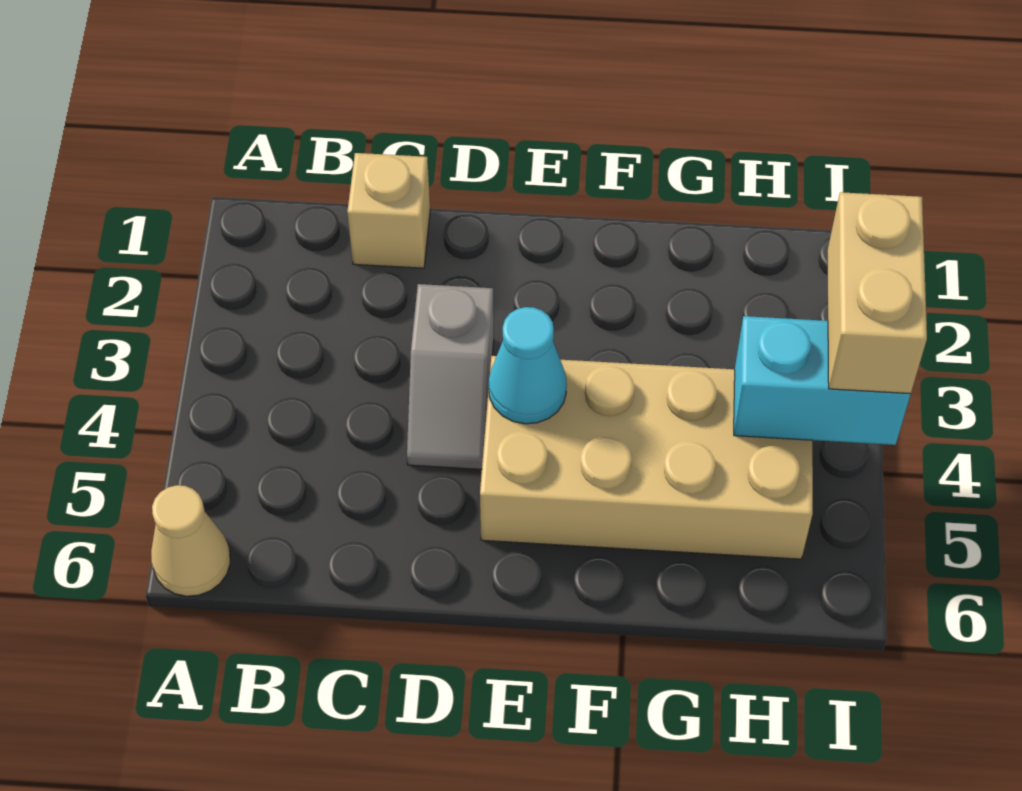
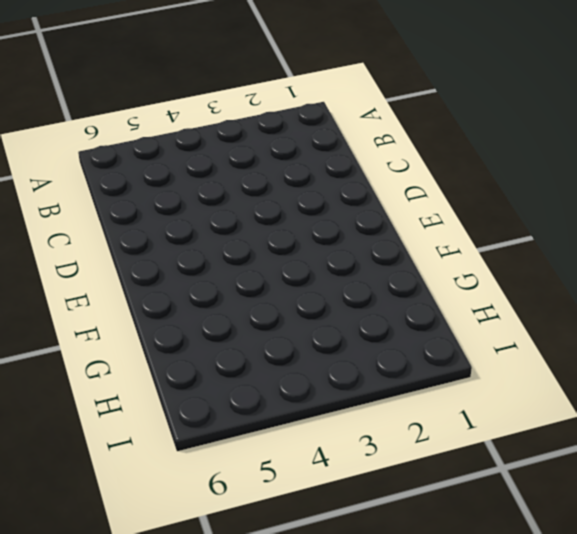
none -> tan 1x1 cone [151,485,230,596]
none -> tan 1x1 brick [347,153,430,268]

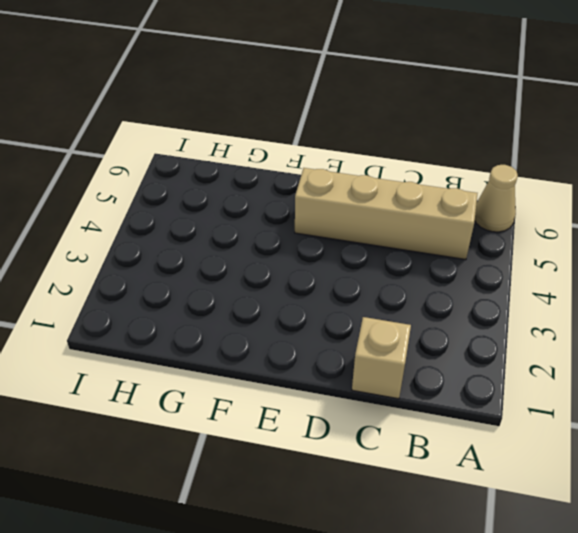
tan 1x4 brick [295,168,477,260] -> tan 2x4 brick [480,356,813,559]
none -> grey 1x2 slope [407,284,494,469]
none -> cyan 1x1 cone [489,307,567,424]

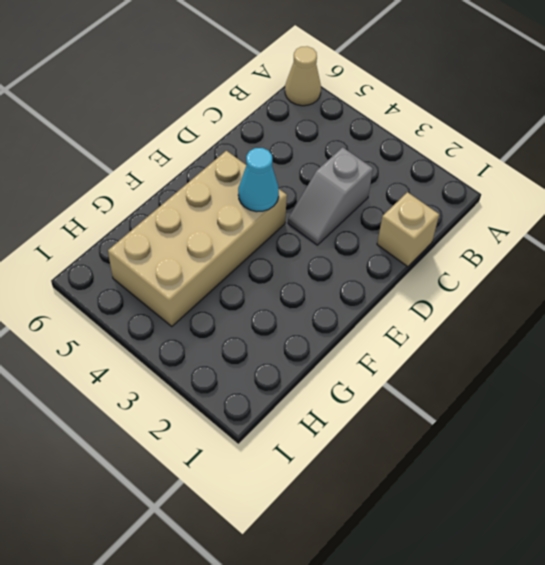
grey 1x2 slope [288,147,373,245] -> grey 1x2 slope turned to [407,284,494,469]
none -> cyan 1x2 brick [734,316,911,445]
none -> tan 1x2 brick [827,192,927,394]

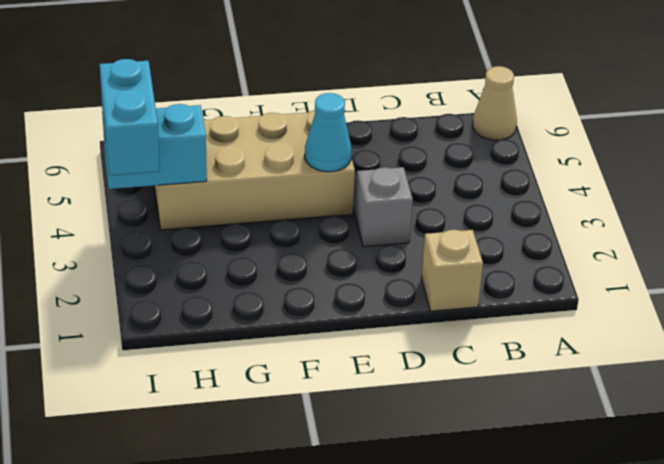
cyan 1x2 brick [100,59,160,175] -> tan 1x2 brick [827,192,927,394]

